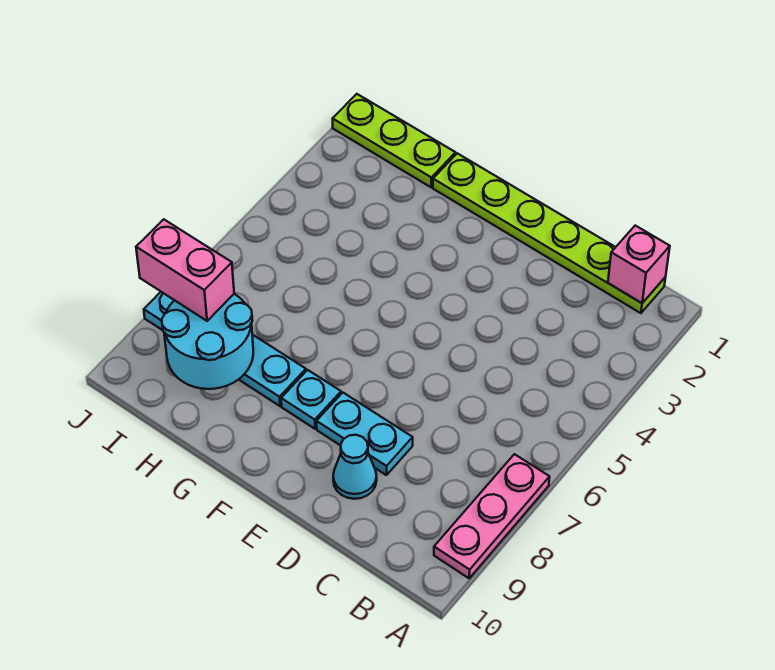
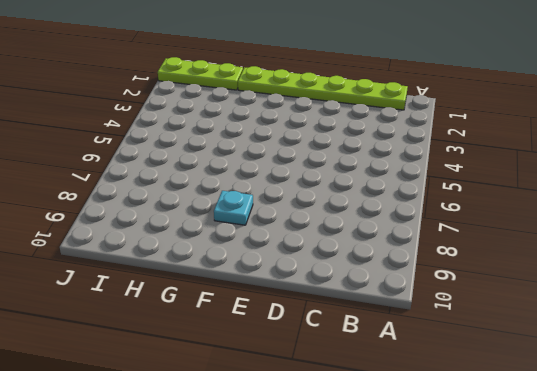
none -> pink 1x3 plate [434,454,550,578]
none -> cyan 1x2 plate [317,393,413,475]

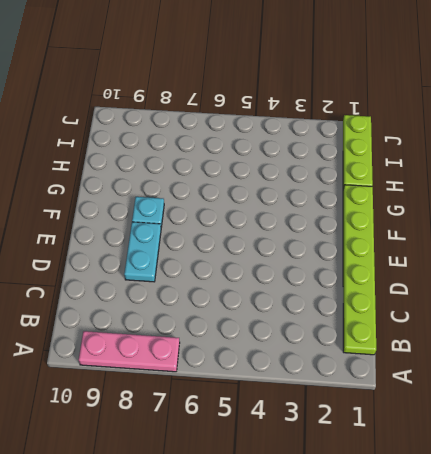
none -> cyan 1x1 cone [333,435,377,499]
none -> cyan 1x4 plate [144,292,306,406]

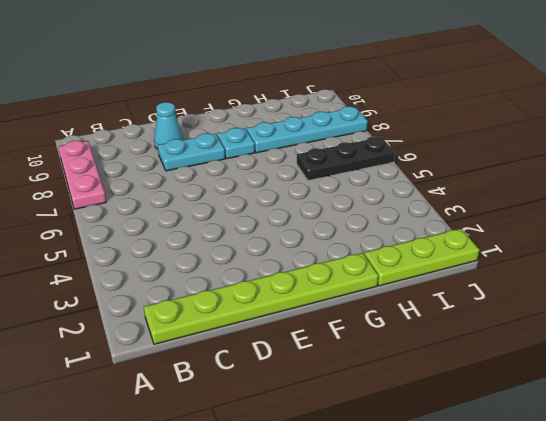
black 1x3 plate [297,137,395,181] -> none
none -> pink 1x1 brick [608,226,670,303]
none -> cyan 2x2 round brick [162,294,253,389]

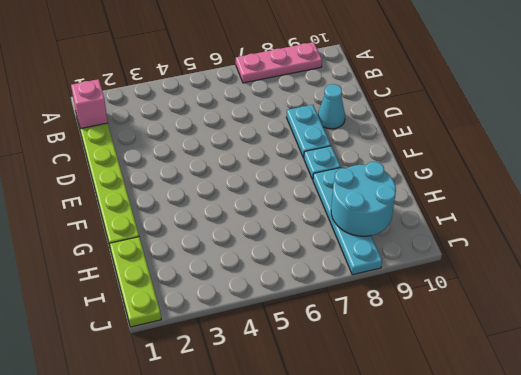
none -> pink 1x2 brick [136,219,234,321]

